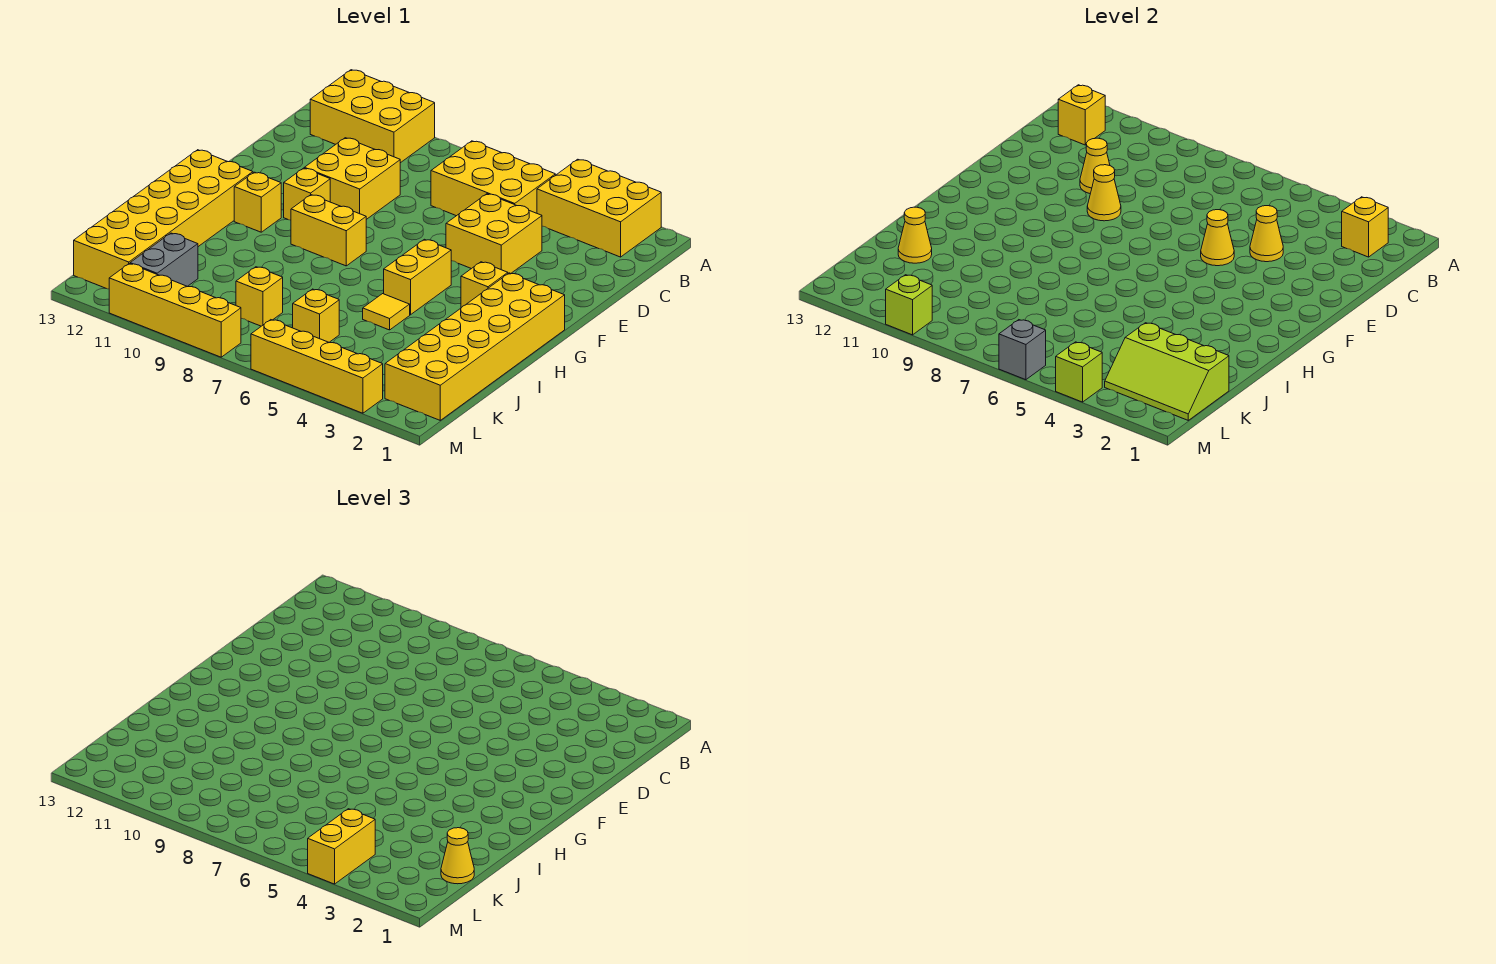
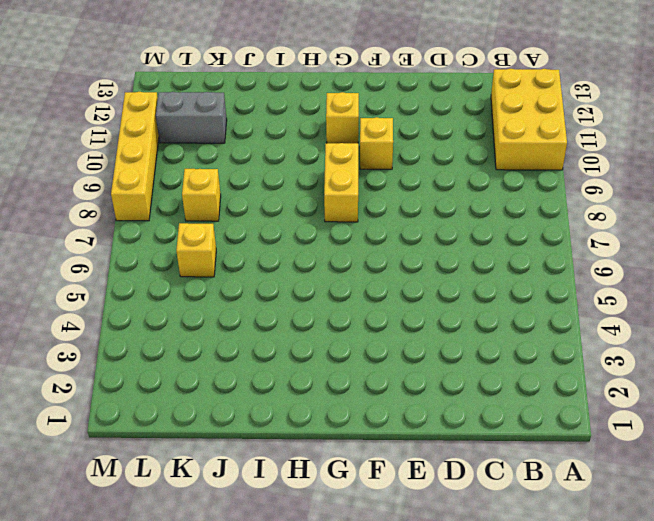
none -> yellow 2x3 brick [537,159,661,257]
none -> yellow 2x3 brick [431,141,555,216]
none -> yellow 2x2 brick [446,194,542,273]
none -> yellow 2x2 brick [304,138,400,220]

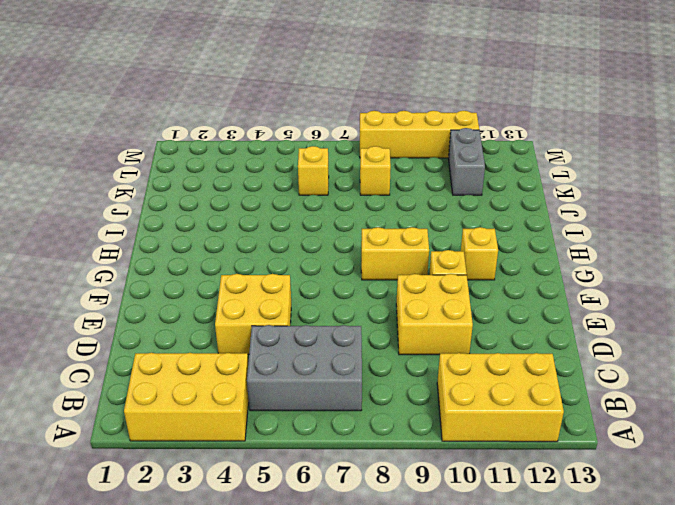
grey 2x3 brick [247,325,362,411] -> yellow 2x3 brick [431,141,555,216]
none -> yellow 2x6 brick [385,273,565,420]
none -> yellow 1x1 brick [461,262,508,308]
none -> yellow 1x2 brick [384,239,451,315]
none -> yellow 2x6 brick [74,150,253,289]

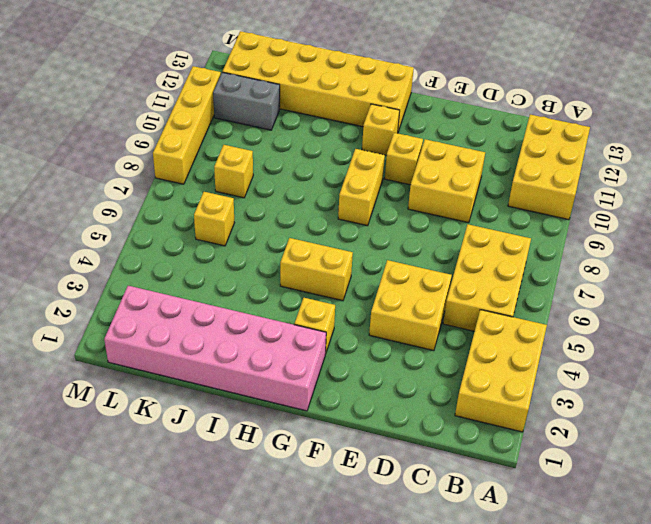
pink 2x6 brick [104,286,326,411] -> yellow 2x6 brick [385,273,565,420]
none -> yellow 1x1 tile [363,294,410,330]
none -> yellow 1x4 brick [251,320,383,413]
none -> yellow 1x1 brick [1342,197,1388,257]
none -> yellow 1x1 brick [1058,85,1105,145]

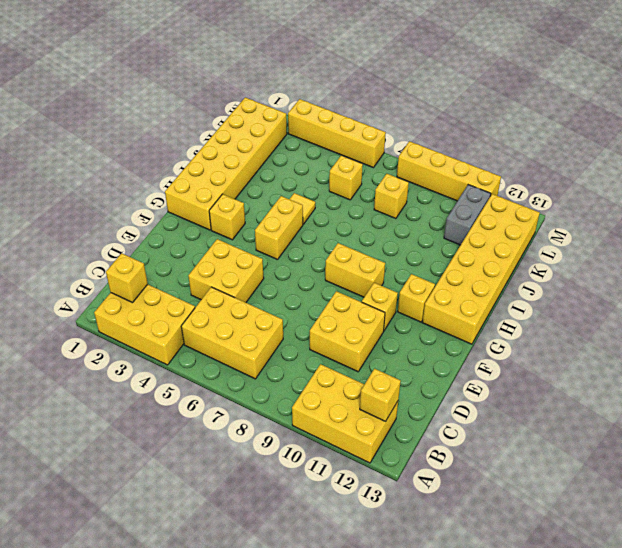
none -> yellow 1x1 cone [1250,206,1283,262]
none -> yellow 1x1 cone [1080,138,1110,194]
none -> yellow 1x1 cone [1201,210,1234,266]
none -> yellow 1x1 cone [1087,165,1121,221]

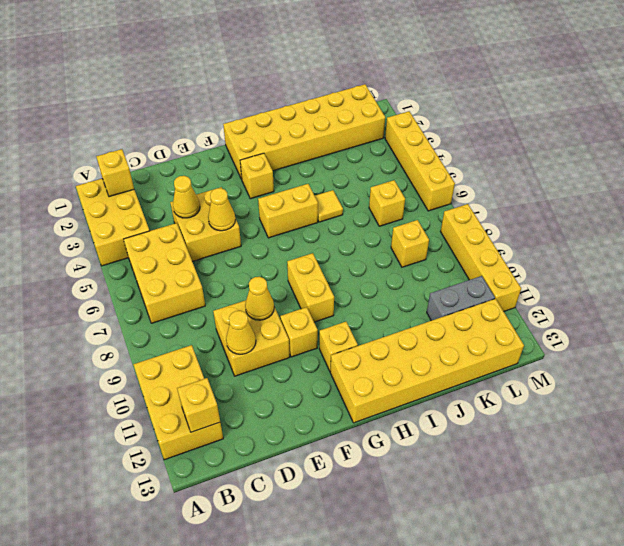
none -> yellow 1x1 cone [898,207,932,263]
none -> lime 2x3 slope [1105,323,1229,420]
none -> lime 1x1 brick [1056,342,1102,402]
none -> grey 1x1 brick [999,320,1046,380]

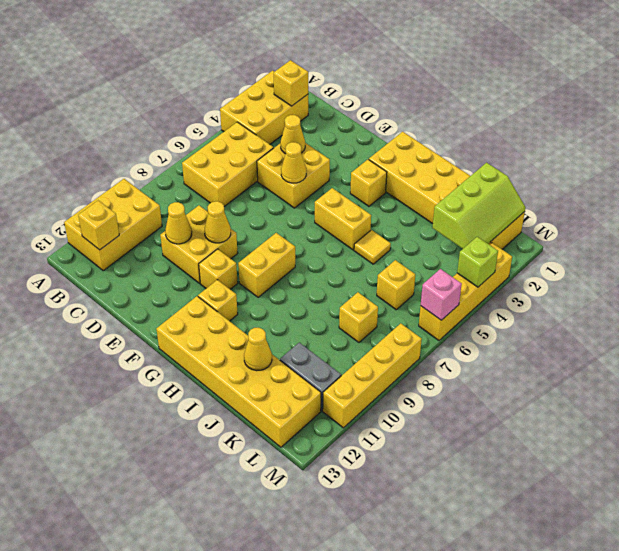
pink 1x1 brick [421,269,462,320] -> grey 1x1 brick [999,320,1046,380]
none -> lime 1x1 brick [886,275,932,335]
none -> yellow 1x1 cone [441,828,474,884]
none -> yellow 1x2 brick [308,809,375,884]

